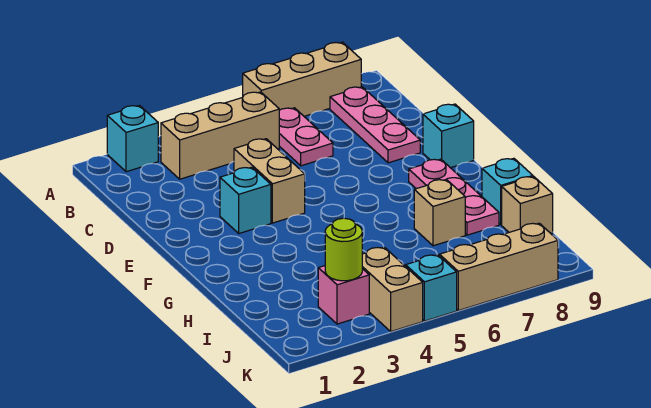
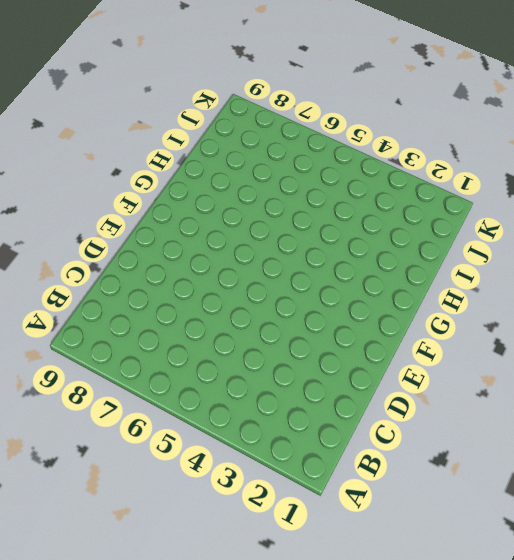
none -> cyan 1x1 brick [107,105,158,172]
none -> tan 1x3 brick [243,42,361,116]
none -> tan 1x3 brick [161,92,279,179]

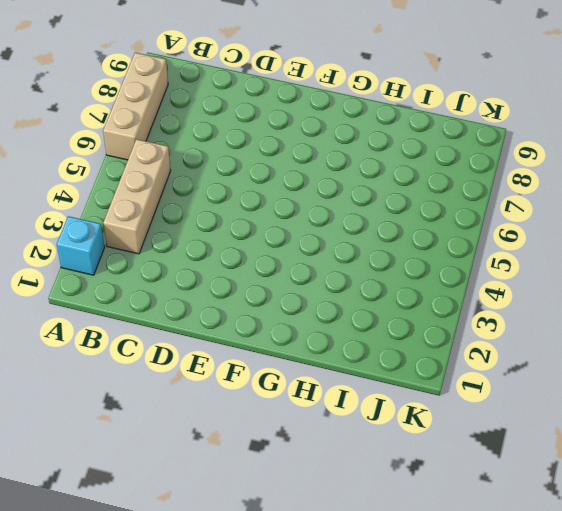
none -> pink 1x2 plate [279,108,333,166]
none -> pink 1x3 plate [330,87,420,163]
none -> tan 1x2 brick [234,139,305,223]

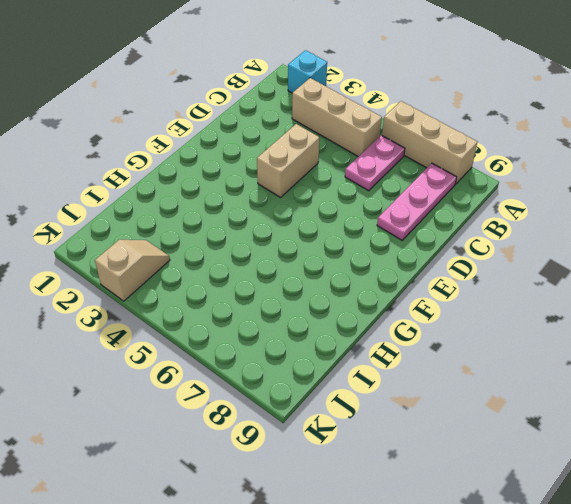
tan 1x2 slope [95,240,170,301] -> pink 1x1 brick [318,266,369,324]
none -> cyan 1x1 brick [220,167,271,233]
none -> cyan 1x1 brick [423,104,474,168]
none -> pink 1x3 plate [409,159,499,235]

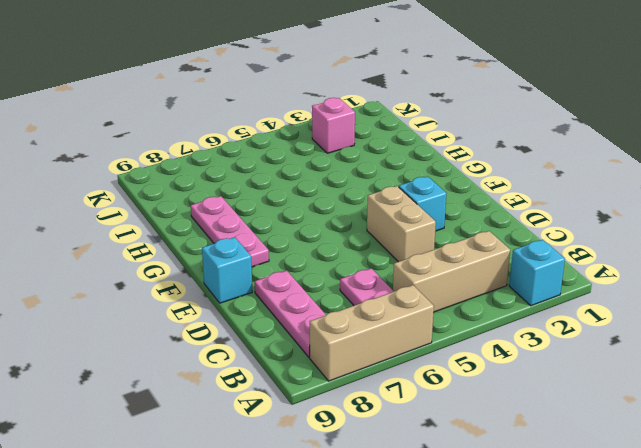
none -> tan 1x1 brick [414,179,465,246]
none -> cyan 1x1 brick [482,158,533,225]
none -> tan 1x1 brick [502,176,553,233]

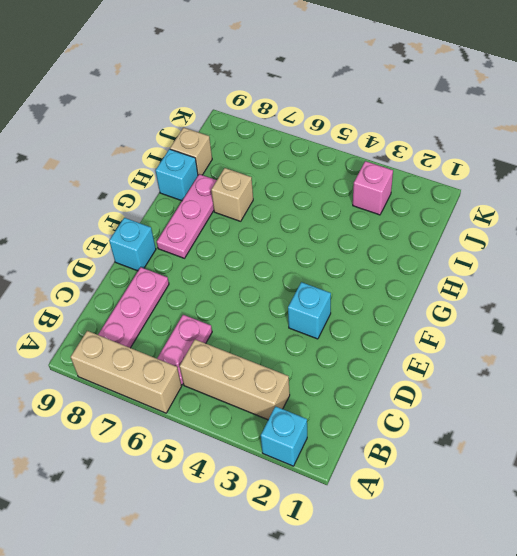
none -> tan 1x2 brick [234,139,305,223]
none -> tan 1x2 brick [362,247,423,331]
none -> cyan 1x1 brick [406,255,457,321]

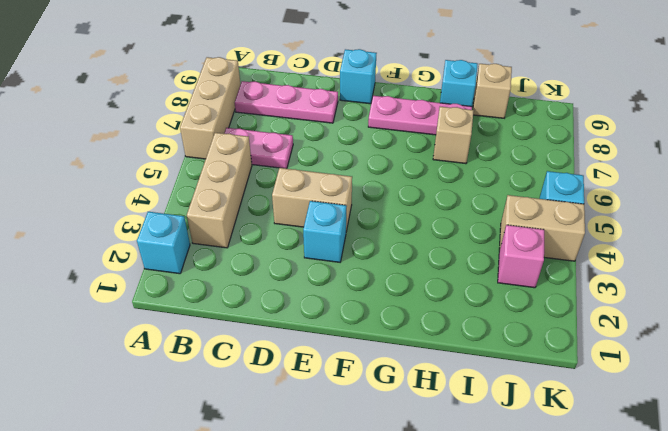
none -> tan 1x3 brick [439,223,558,311]
none -> lime 1x1 round brick [325,218,362,281]

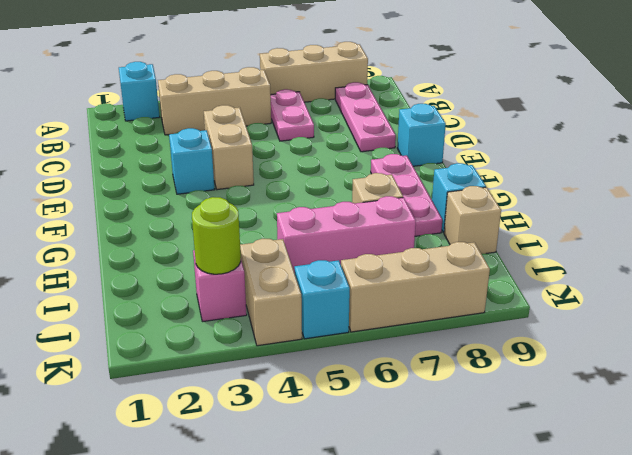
pink 1x3 brick [277,196,416,273] -> none

